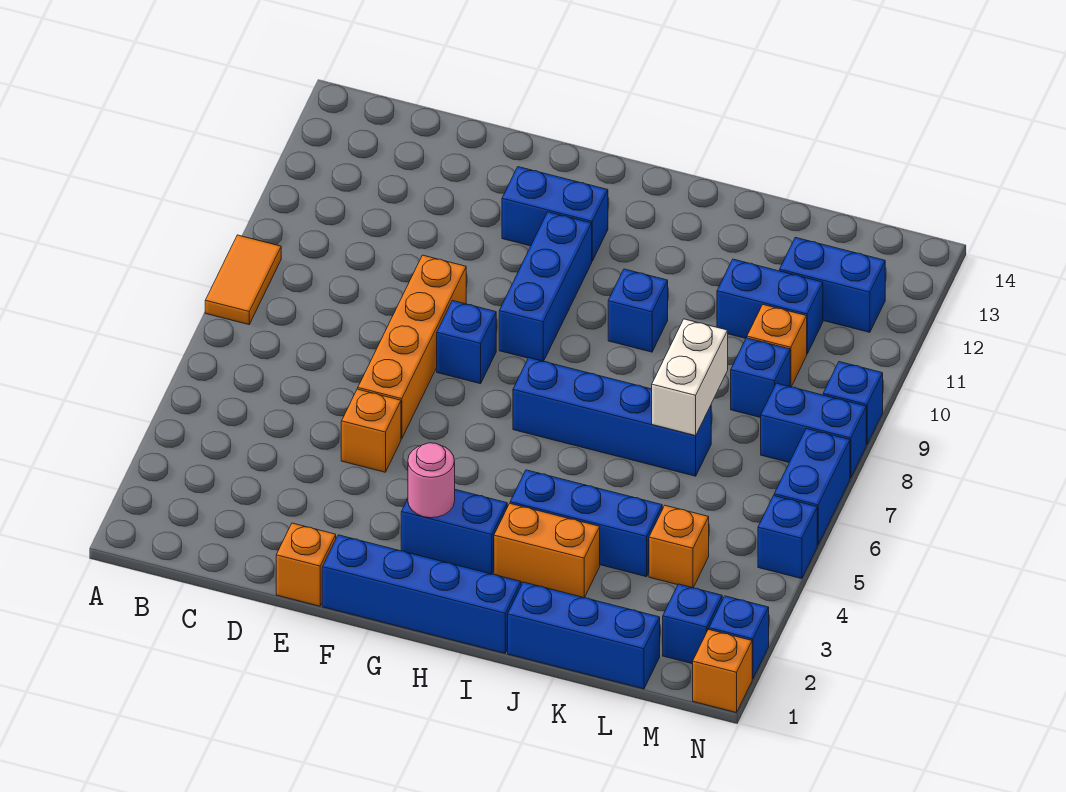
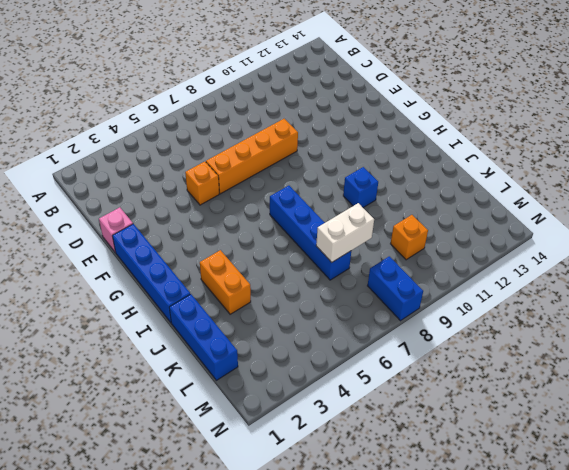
pink 1x1 brick [99,207,133,252] -> orange 1x1 brick [276,523,336,606]
none -> orange 1x2 tile [205,235,281,325]
none -> blue 1x1 brick [437,301,496,384]
none -> blue 1x2 brick [502,167,608,261]

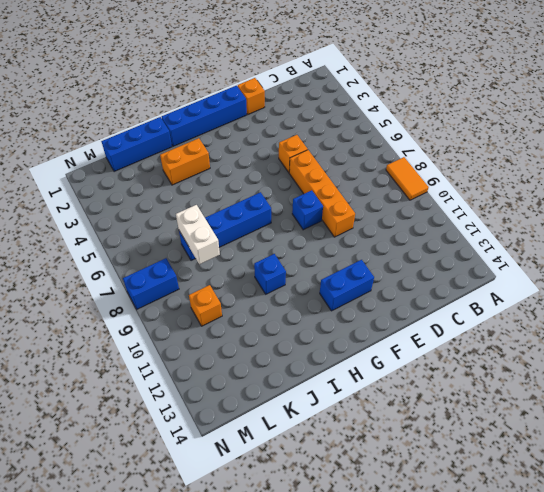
none -> blue 1x2 brick [401,490,507,574]
none -> blue 1x3 brick [499,212,592,361]
none -> blue 1x3 brick [510,470,662,577]

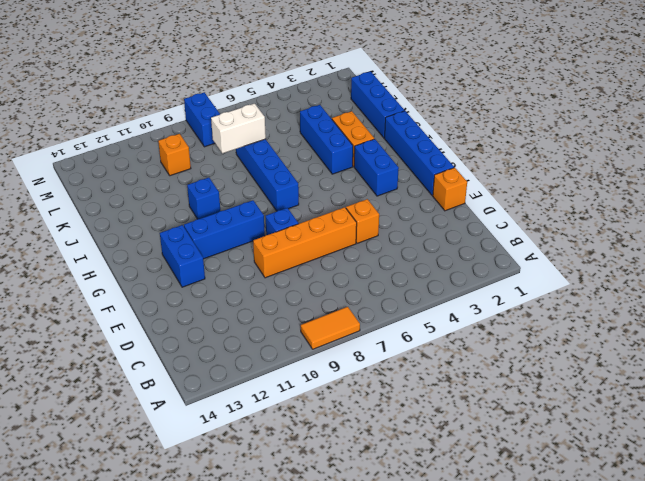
none -> blue 1x2 brick [717,259,823,354]
none -> orange 1x1 brick [649,505,709,588]
none -> blue 1x1 brick [731,338,790,418]

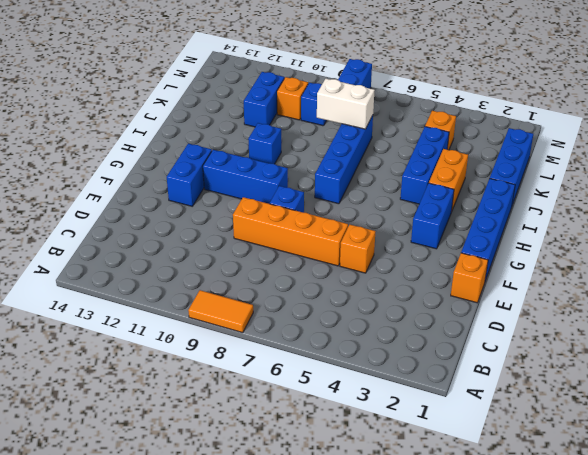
none -> blue 1x2 brick [780,237,885,332]
none -> blue 1x1 brick [663,584,722,664]
none -> orange 1x1 brick [693,629,752,713]

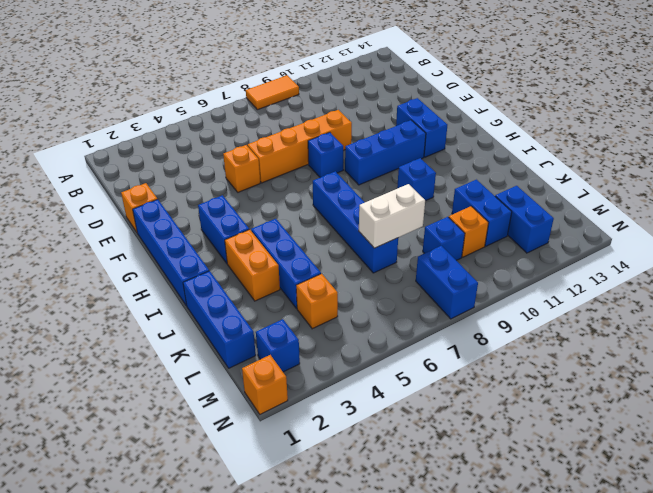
none -> blue 1x1 brick [709,596,769,679]
none -> blue 1x1 brick [758,496,817,579]
none -> blue 1x2 brick [774,429,850,545]

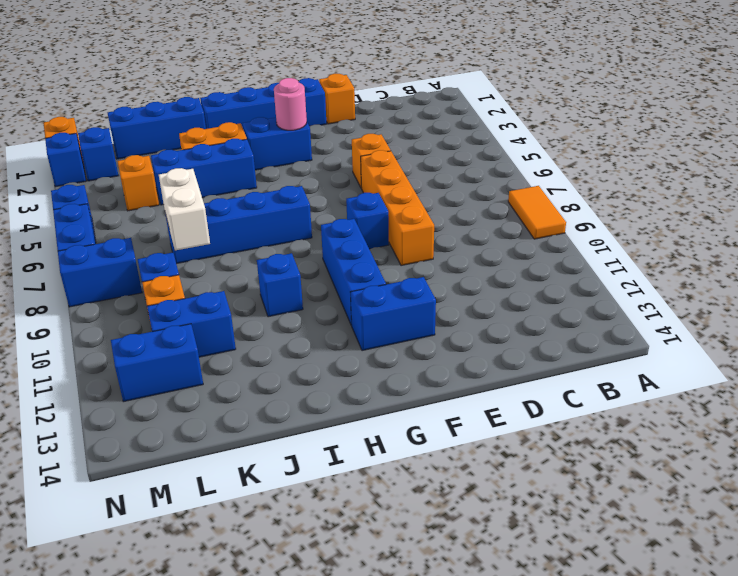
none -> blue 1x1 brick [823,362,883,445]

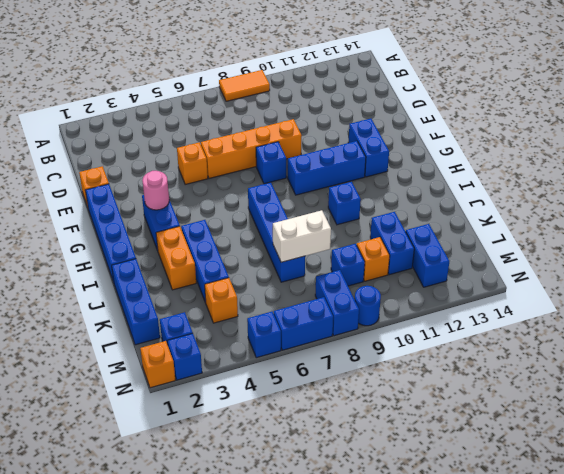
blue 1x1 round brick [355,286,381,326] -> blue 1x1 brick [823,362,883,445]

